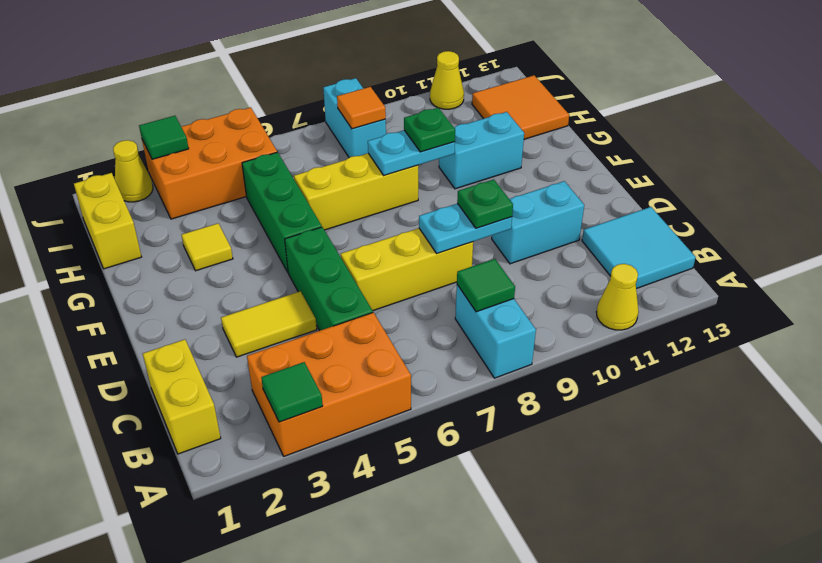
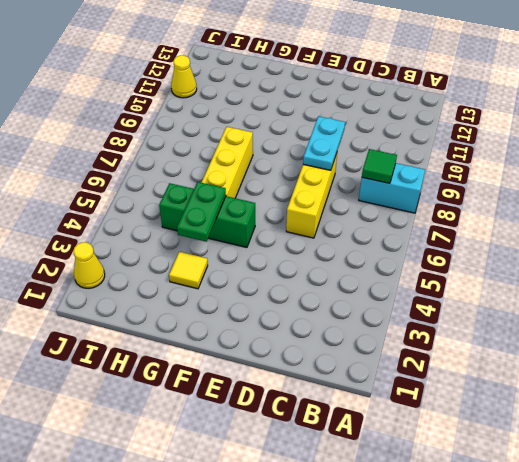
green 1x2 plate [177,182,226,242] -> none
none -> orange 2x3 brick [247,312,411,456]
none -> yellow 1x1 cone [597,264,639,330]
none -> yellow 1x2 brick [143,339,221,454]

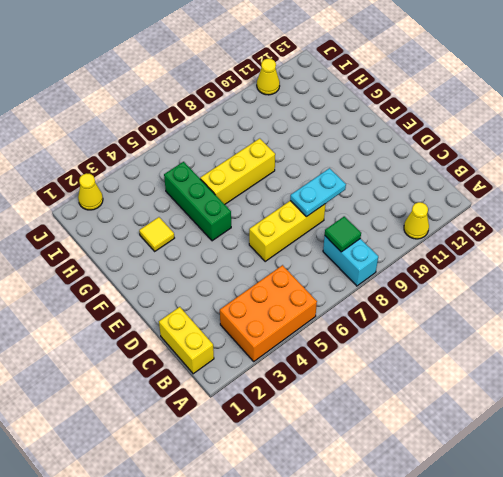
none -> cyan 2x2 tile [582,207,696,289]
none -> green 1x3 brick [285,227,373,331]
none -> yellow 1x2 tile [221,291,317,357]

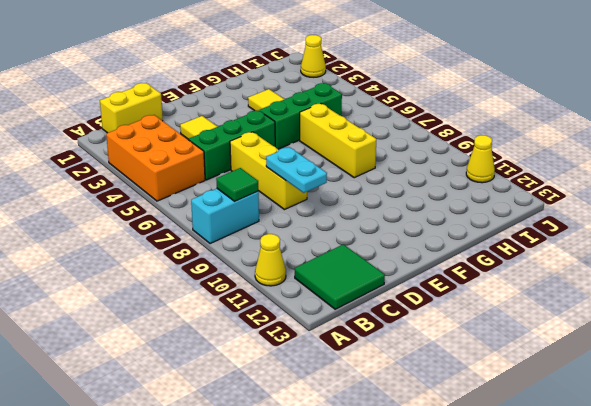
green 2x2 tile [295,244,385,309] -> cyan 2x2 tile [582,207,696,289]
none -> cyan 1x2 brick [492,181,584,264]
none -> cyan 1x2 brick [439,112,524,189]
none -> yellow 1x2 brick [74,173,141,269]

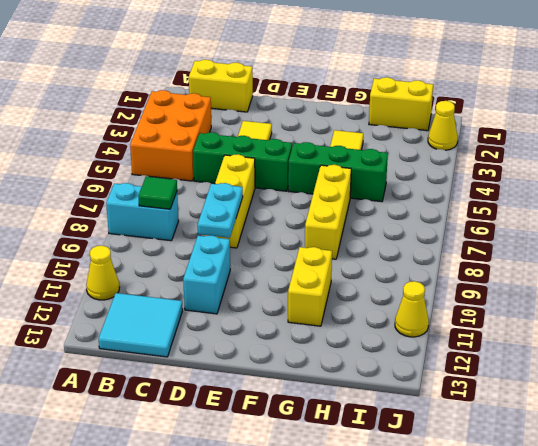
yellow 1x2 brick [288,247,332,326] -> cyan 1x2 brick [439,112,524,189]
none -> orange 2x2 tile [472,75,569,139]
none -> orange 2x3 brick [142,107,277,219]
none -> cyan 1x2 brick [323,78,386,158]

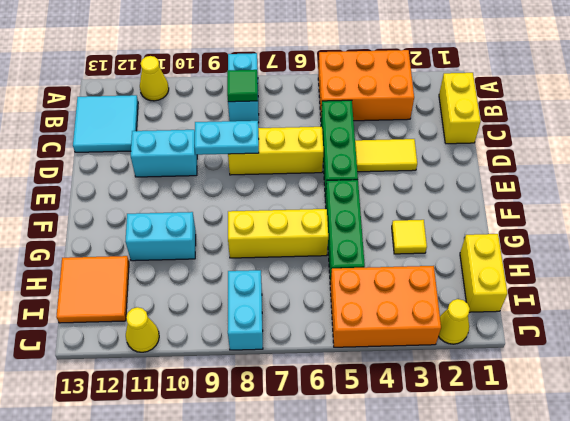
none -> green 1x1 tile [261,362,323,422]
none -> cyan 1x2 plate [368,130,455,175]
none -> orange 1x1 tile [337,87,386,129]

